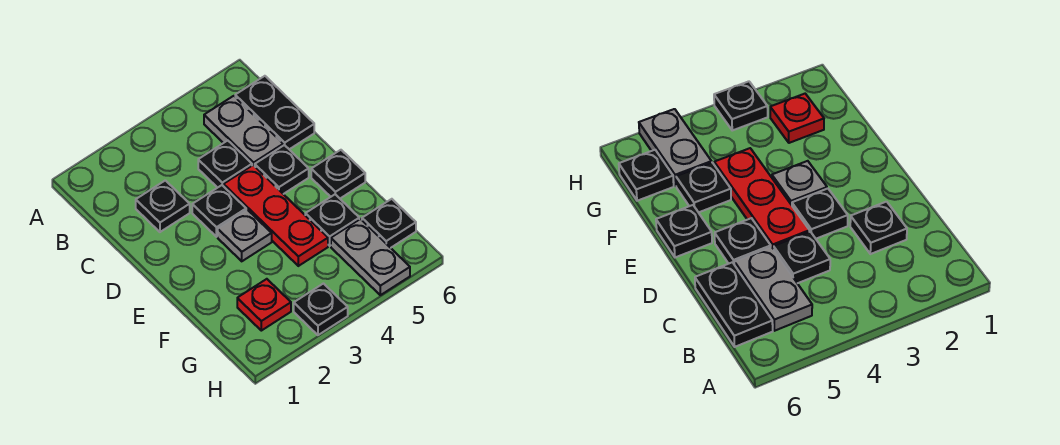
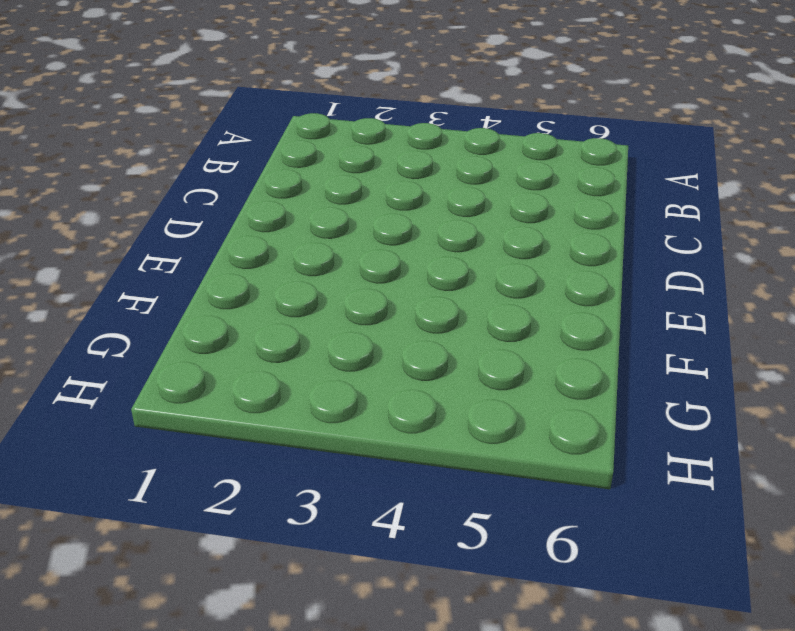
none -> grey 1x2 plate [204,96,283,166]
none -> black 1x2 plate [235,76,314,149]
none -> black 1x1 plate [136,180,190,232]

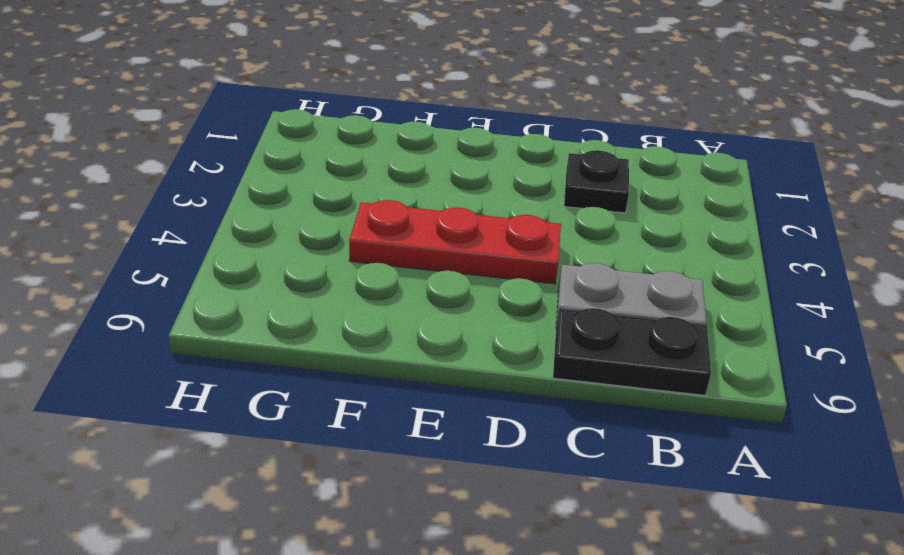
none -> black 1x1 plate [198,141,252,188]
none -> black 1x1 plate [192,185,246,237]
none -> black 1x1 plate [255,145,309,194]

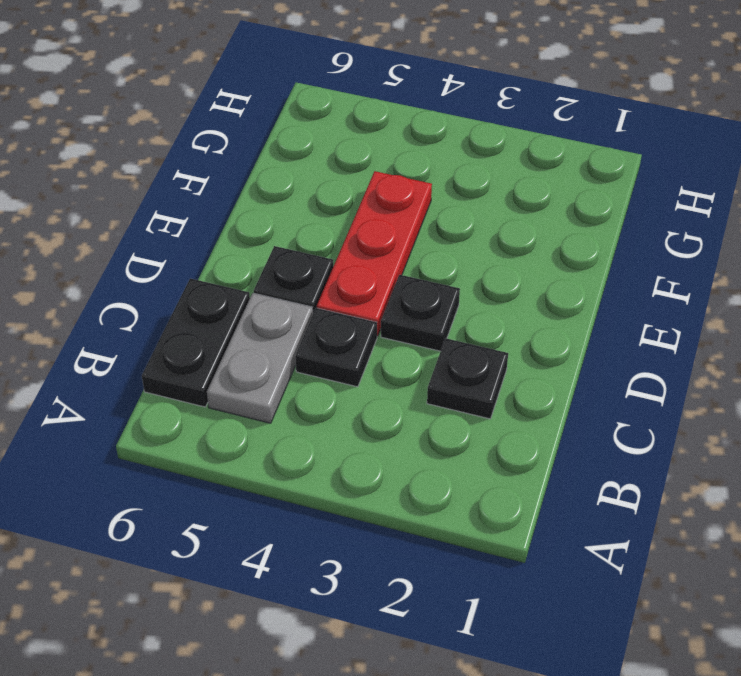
none -> grey 1x1 plate [218,210,272,261]
none -> black 1x1 plate [311,150,365,198]
none -> black 1x1 plate [305,194,359,246]

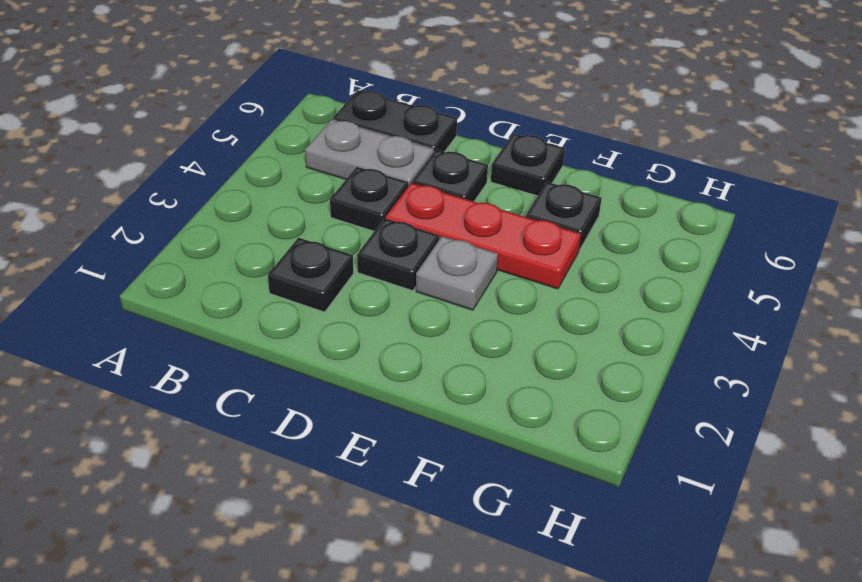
none -> red 1x1 plate [237,279,291,331]
none -> grey 1x2 plate [331,219,410,295]
none -> black 1x1 plate [362,199,416,248]

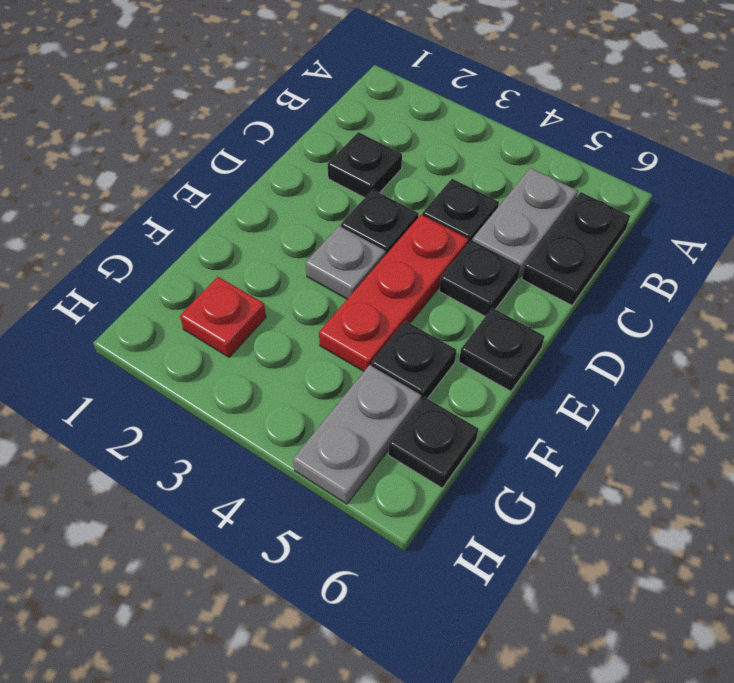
none -> black 1x1 plate [294,284,348,335]

